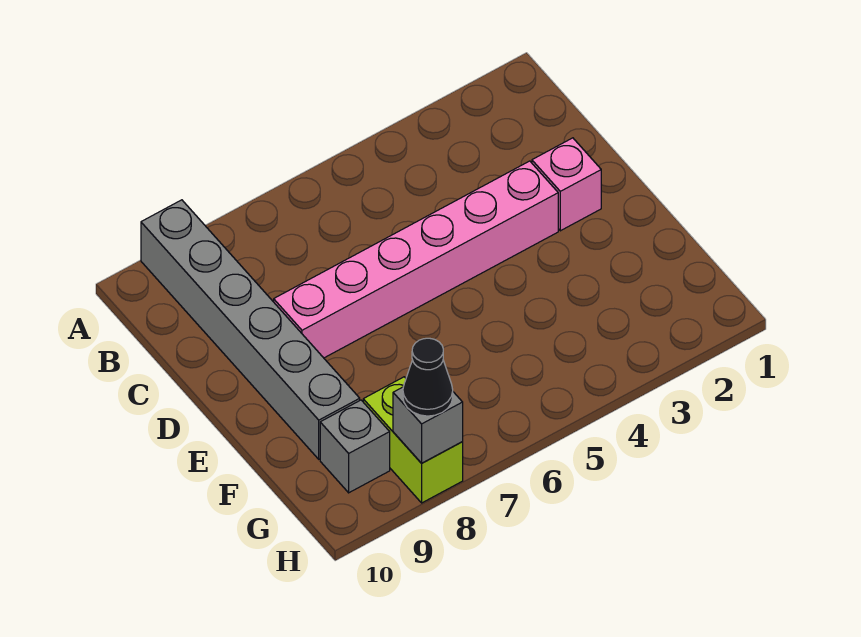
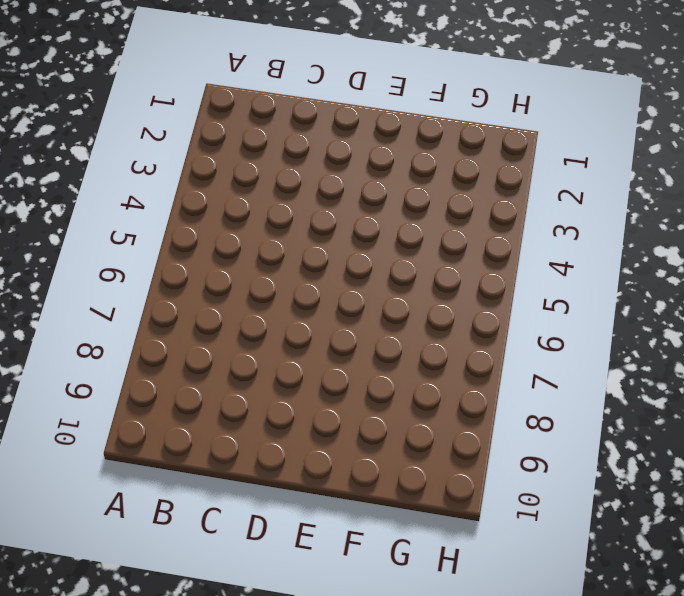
none -> grey 1x6 brick [141,200,360,459]
none -> pink 1x1 brick [532,138,601,231]

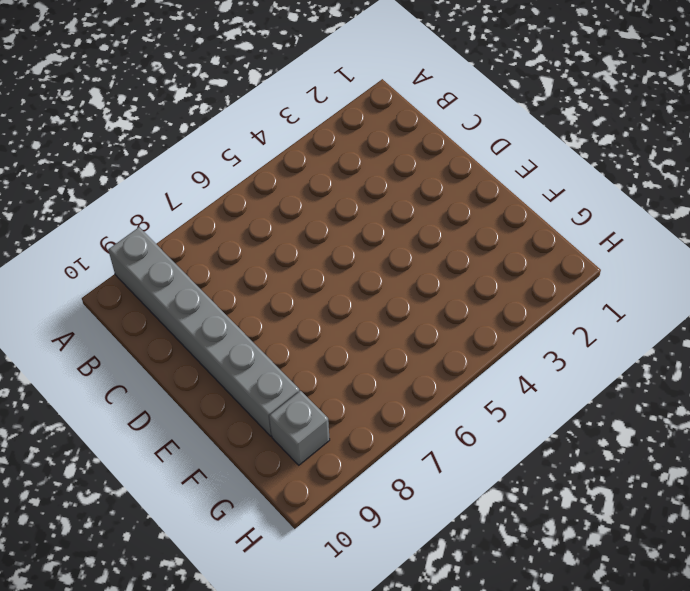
none -> pink 1x1 brick [532,138,601,231]
none -> pink 1x6 brick [274,161,558,358]

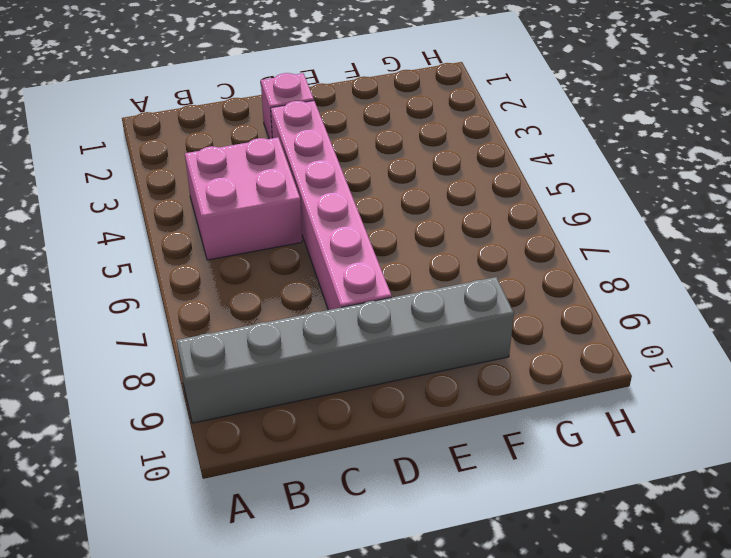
pink 2x2 brick [185,138,302,260] -> none
none -> lime 1x2 brick [363,377,463,503]
none -> grey 1x1 brick [320,400,390,493]

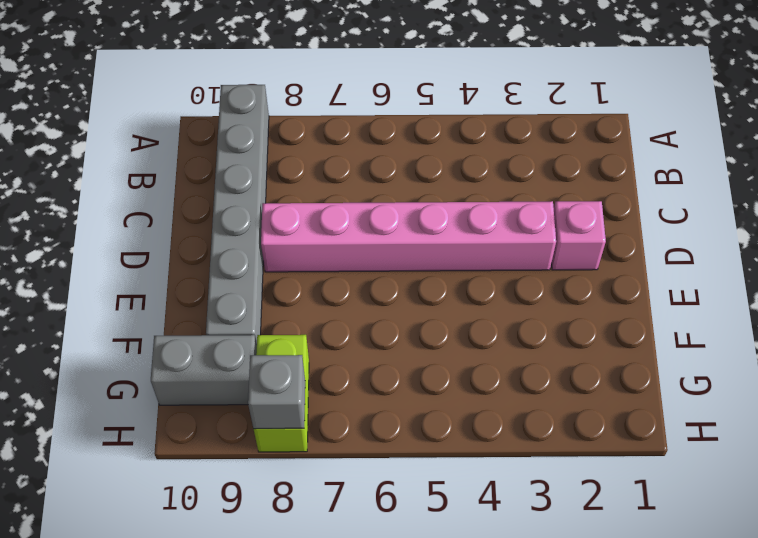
grey 1x2 brick [151,335,257,405] -> grey 1x1 brick [320,400,390,493]
none -> black 1x1 cone [403,338,453,416]

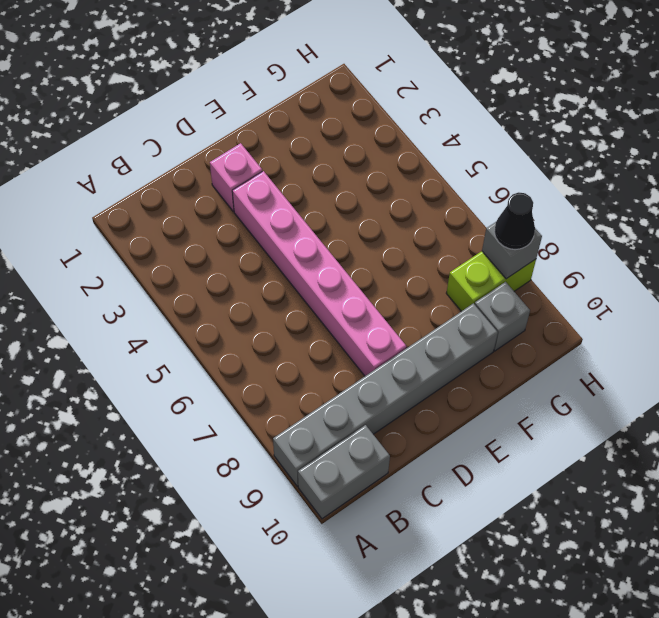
grey 1x2 brick [298,425,390,519] -> none

